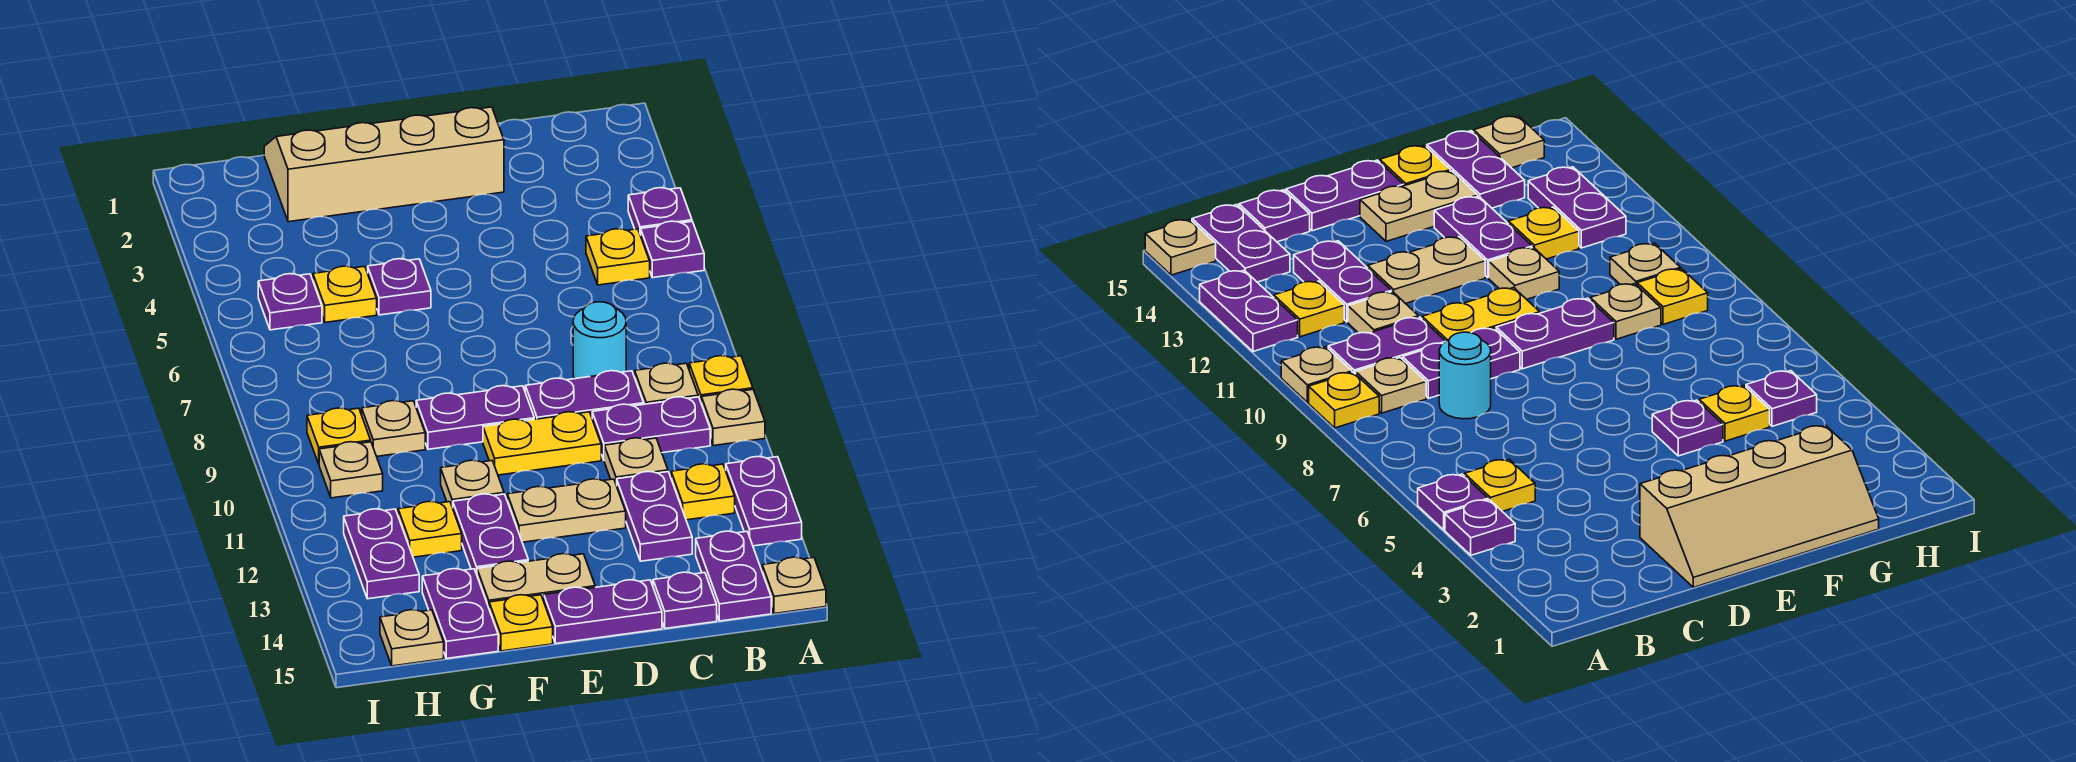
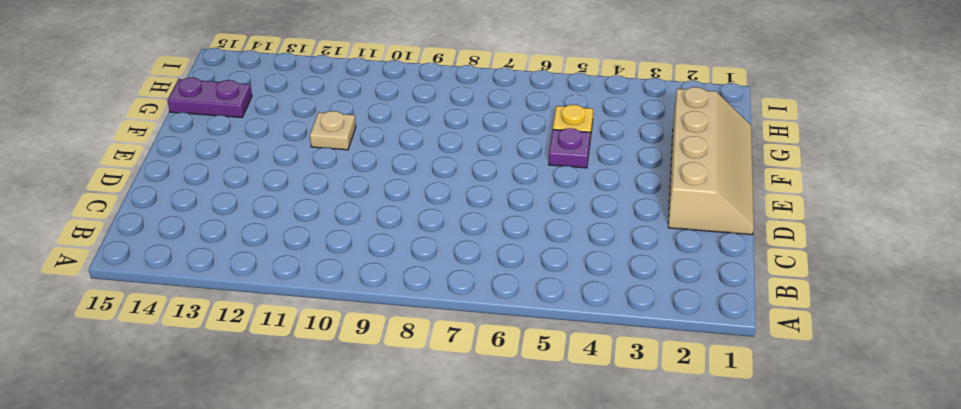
none -> purple 1x1 plate [628,188,692,235]
none -> purple 1x1 plate [641,221,704,278]
none -> yellow 1x1 plate [689,356,753,401]
none -> tan 1x1 plate [701,389,765,446]

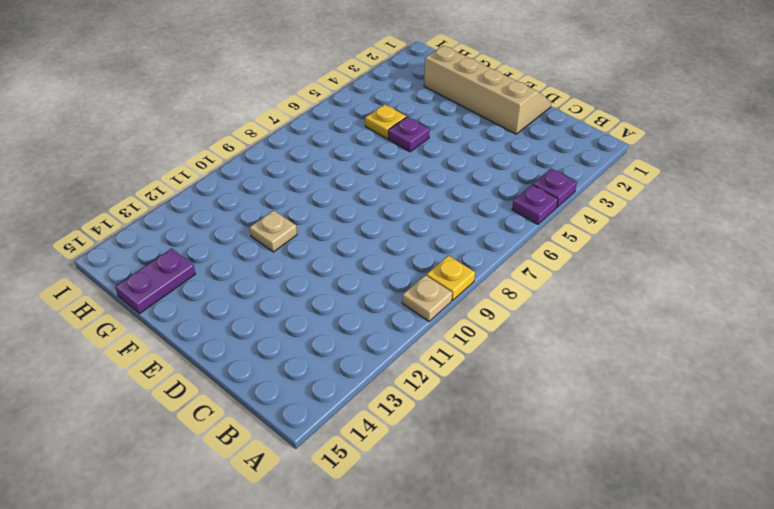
none -> purple 1x2 plate [726,457,802,546]
none -> tan 1x1 plate [762,557,826,614]
none -> yellow 1x1 plate [586,229,650,285]
none -> tan 1x1 plate [635,363,698,404]

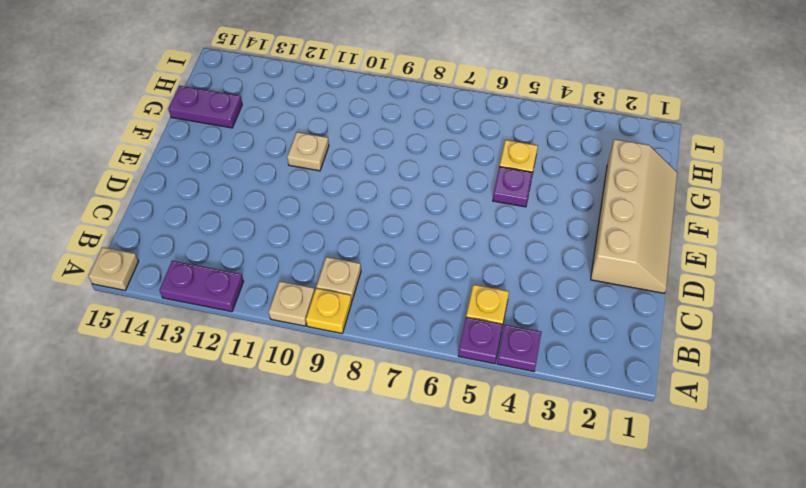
none -> purple 1x2 plate [592,397,710,460]
none -> yellow 1x1 plate [671,464,735,520]
none -> purple 1x2 plate [696,531,771,621]
none -> cyan 1x1 round brick [573,302,626,379]

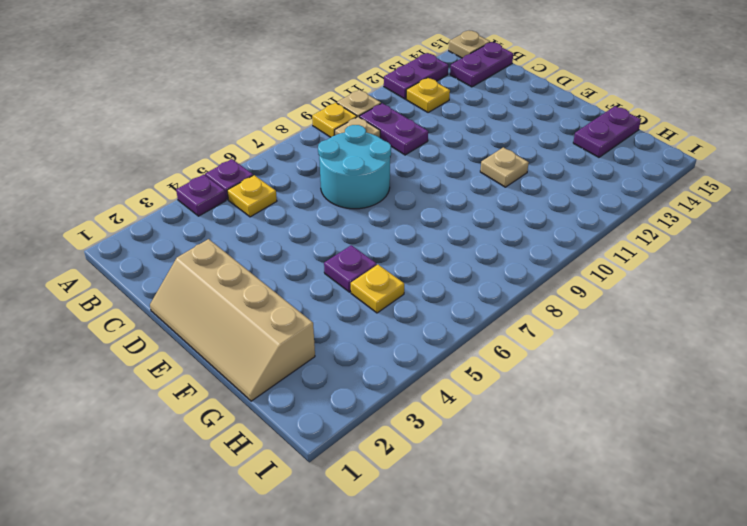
cyan 2x2 round brick [318,125,391,209] -> cyan 1x1 round brick [573,302,626,379]
none -> purple 1x2 plate [525,371,644,419]
none -> tan 1x1 plate [604,438,668,486]
none -> purple 1x2 plate [617,472,692,561]
none -> purple 1x1 plate [653,572,717,629]

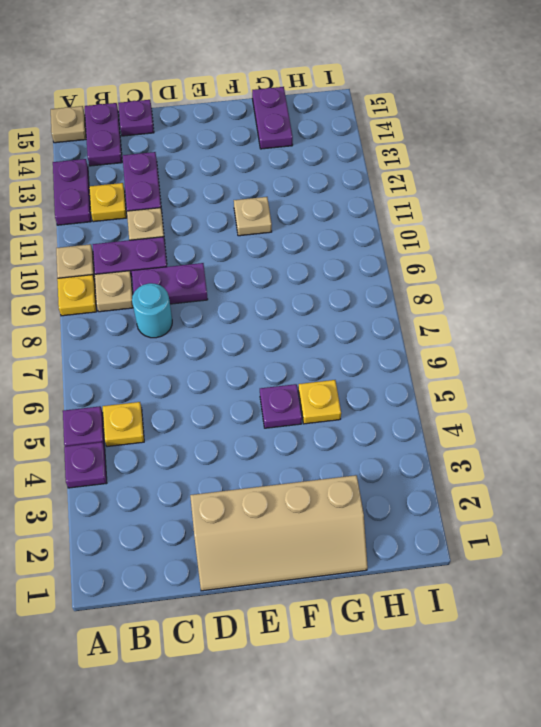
none -> yellow 1x2 plate [483,412,601,475]
none -> tan 1x2 plate [507,479,626,542]
none -> purple 1x2 plate [544,580,662,643]
none -> purple 1x2 plate [416,386,534,449]

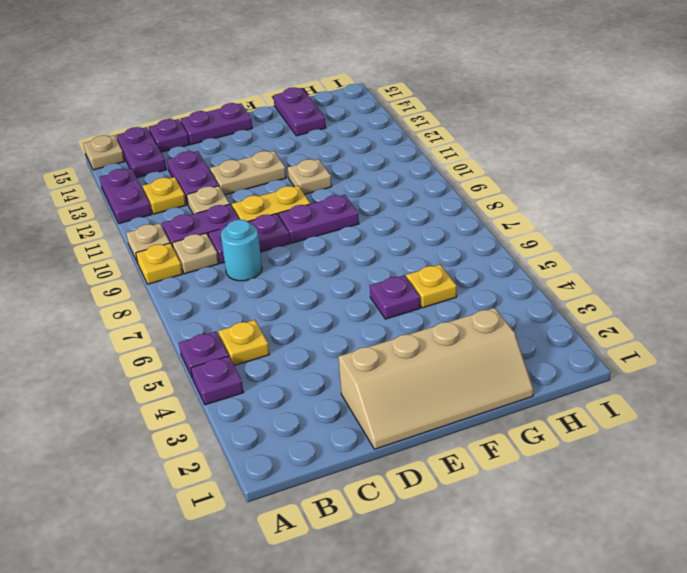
none -> tan 1x2 plate [477,554,595,607]
none -> purple 1x2 plate [453,494,528,574]
none -> yellow 1x1 plate [489,595,553,651]
none -> tan 1x1 plate [362,401,425,456]

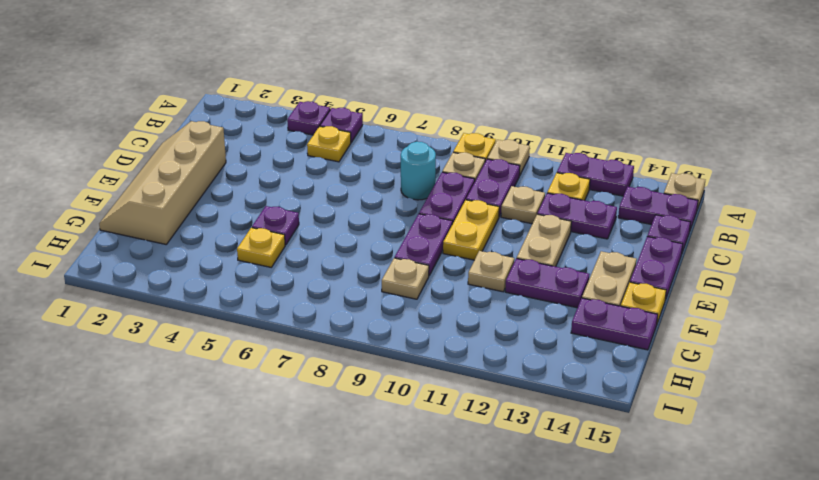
none -> yellow 1x1 plate [398,501,462,557]
none -> purple 1x1 plate [258,274,322,330]
none -> yellow 1x1 plate [307,408,371,464]
none -> tan 1x1 plate [319,442,383,498]

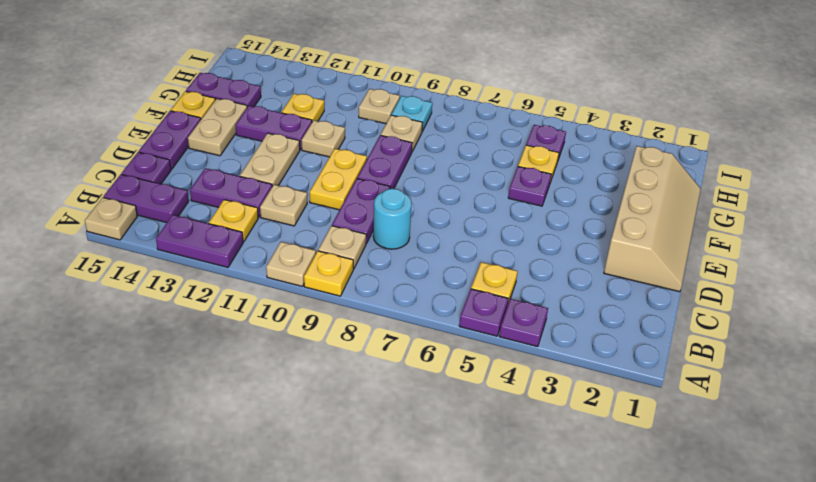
cyan 1x1 plate [391,96,432,131] -> yellow 1x1 plate [307,408,371,464]
none -> purple 1x2 plate [592,397,710,460]
none -> purple 1x2 plate [344,509,419,599]
none -> tan 1x1 plate [380,610,444,666]

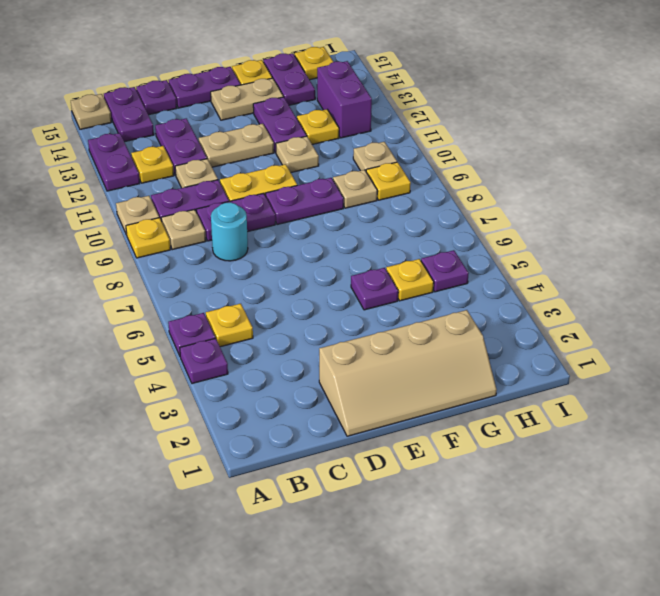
purple 1x2 brick [317,61,372,138] -> purple 1x2 plate [344,509,419,599]
yellow 1x1 plate [295,47,333,80] -> tan 1x1 plate [380,610,444,666]

